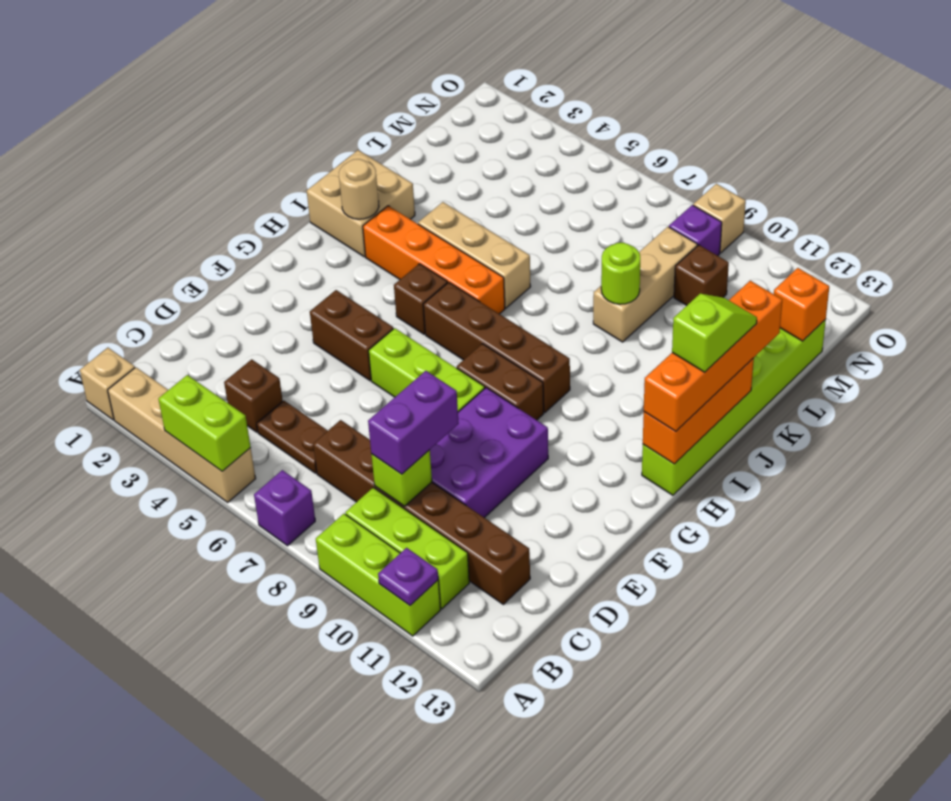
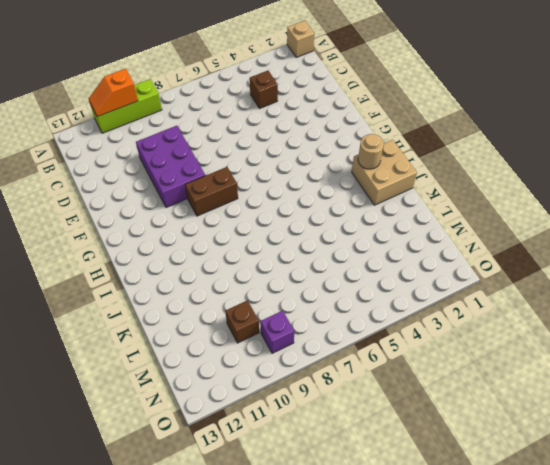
orange 1x2 slope [88,69,138,117] -> purple 1x1 plate [378,548,438,605]
none -> tan 1x4 brick [108,367,256,502]
none -> purple 1x1 brick [254,470,315,546]
none -> lime 1x3 brick [345,488,469,609]
none -> brown 1x2 plate [257,401,328,473]

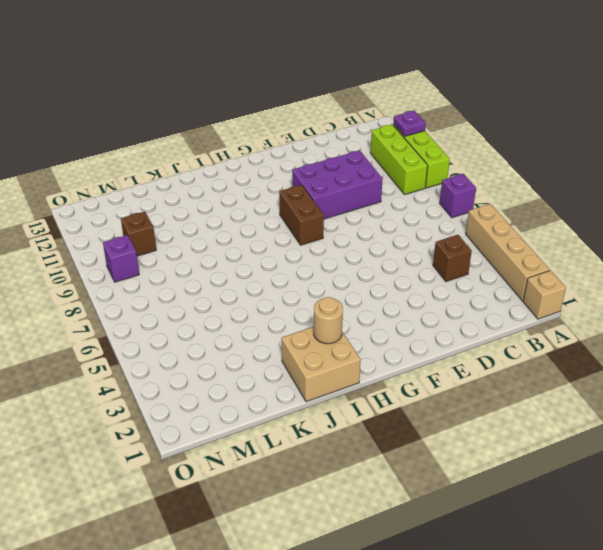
none -> brown 1x2 plate [257,401,328,473]
none -> brown 1x6 brick [313,420,530,604]
none -> brown 1x2 brick [310,290,393,381]
none -> lime 1x3 brick [369,328,485,412]

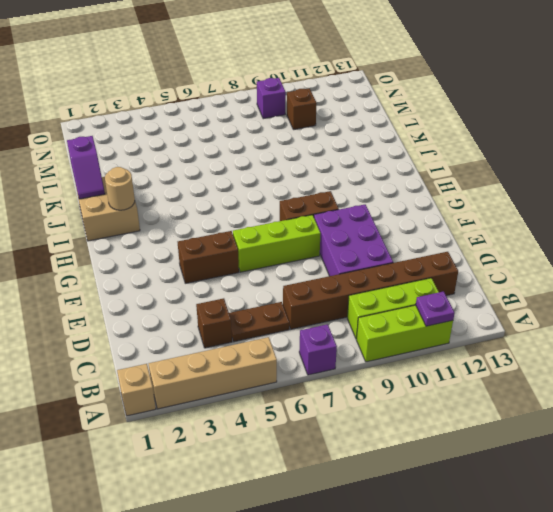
purple 1x2 slope [67,136,105,199] -> none
none -> brown 1x1 brick [394,264,448,334]
none -> brown 1x4 brick [423,282,570,412]
none -> lime 1x6 brick [642,320,826,495]
none -> orange 1x4 brick [363,206,505,314]

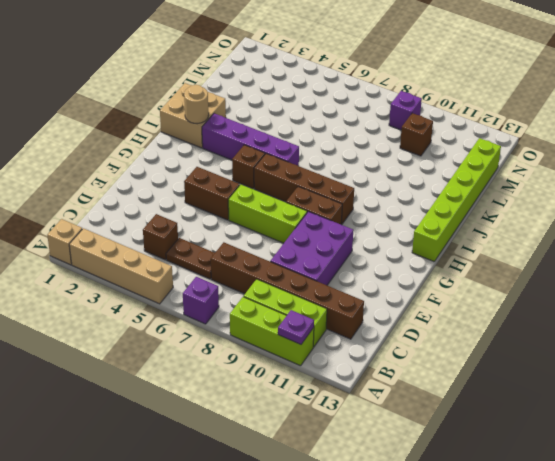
purple 1x4 brick [202,113,299,166] -> orange 1x4 brick [363,206,505,314]
none -> tan 1x3 brick [418,202,531,308]
none -> tan 1x3 brick [593,227,697,342]
none -> tan 1x1 brick [693,184,746,253]
none -> lime 1x2 brick [159,375,251,471]

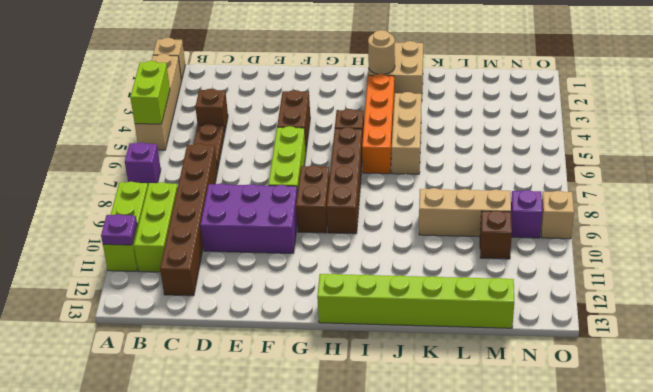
none -> lime 1x1 brick [371,450,432,506]
none -> orange 1x3 brick [643,358,754,464]
none -> lime 1x1 round brick [601,243,640,304]
none -> orange 1x1 brick [774,268,829,341]

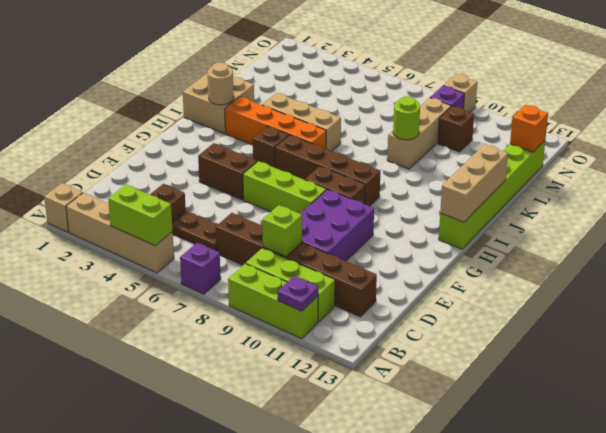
tan 1x3 brick [440,144,508,222] -> orange 1x3 brick [643,358,754,464]
none -> purple 1x2 brick [368,371,459,474]
none -> orange 1x4 brick [644,281,782,431]
none -> lime 1x2 slope [672,294,757,372]

